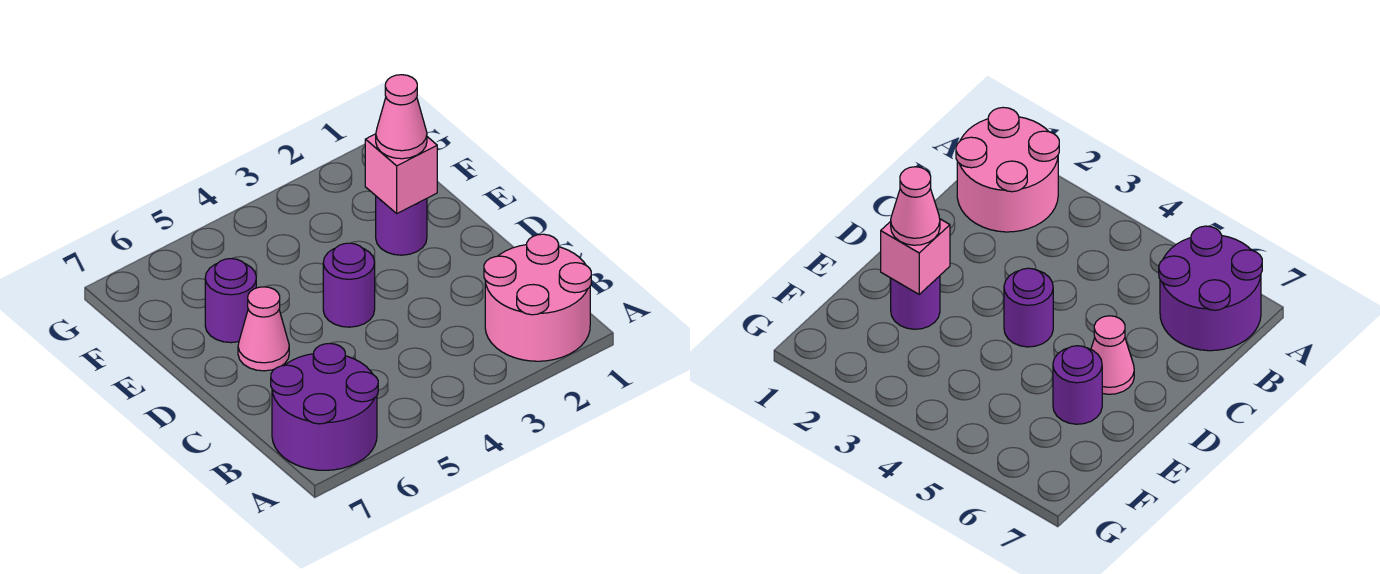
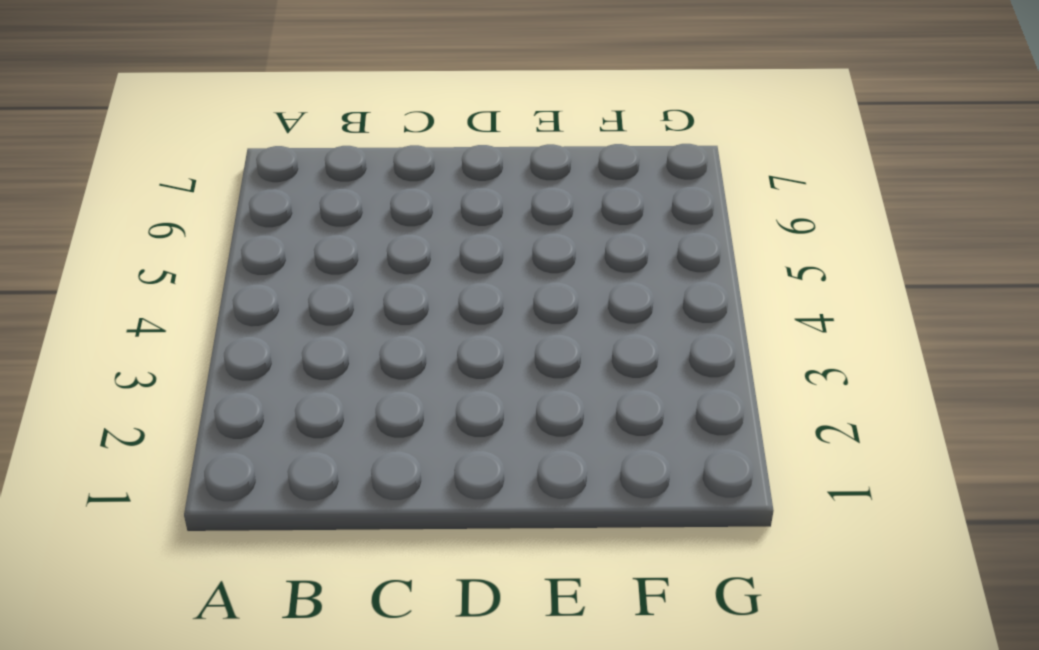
none -> pink 2x2 round brick [484,234,591,361]
none -> purple 2x2 round brick [271,343,378,470]

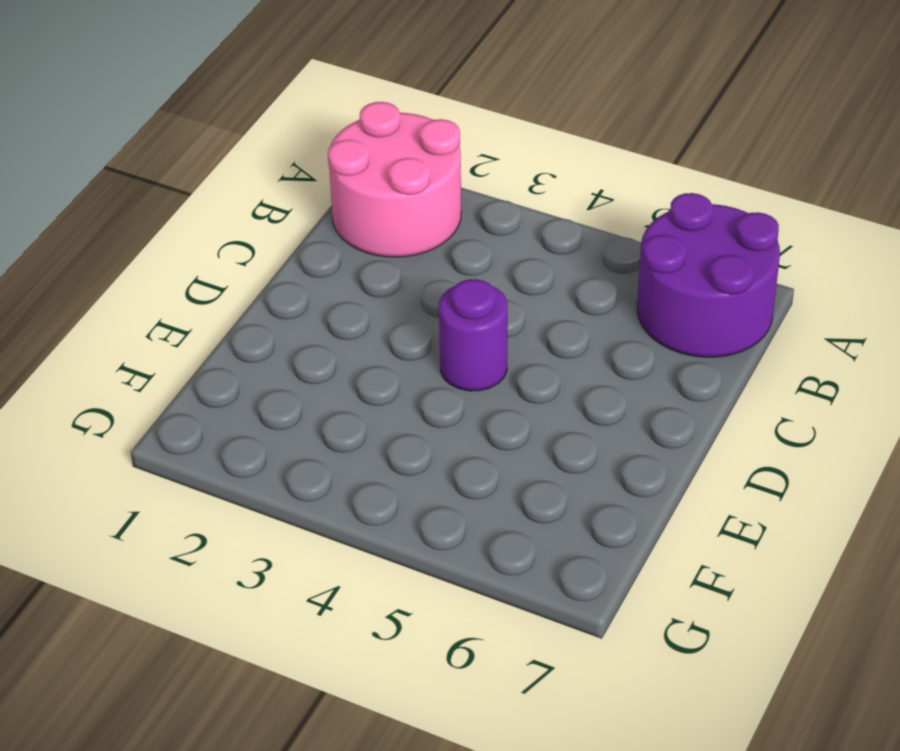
none -> pink 1x1 cone [238,287,289,371]
none -> purple 1x1 round brick [376,196,427,255]

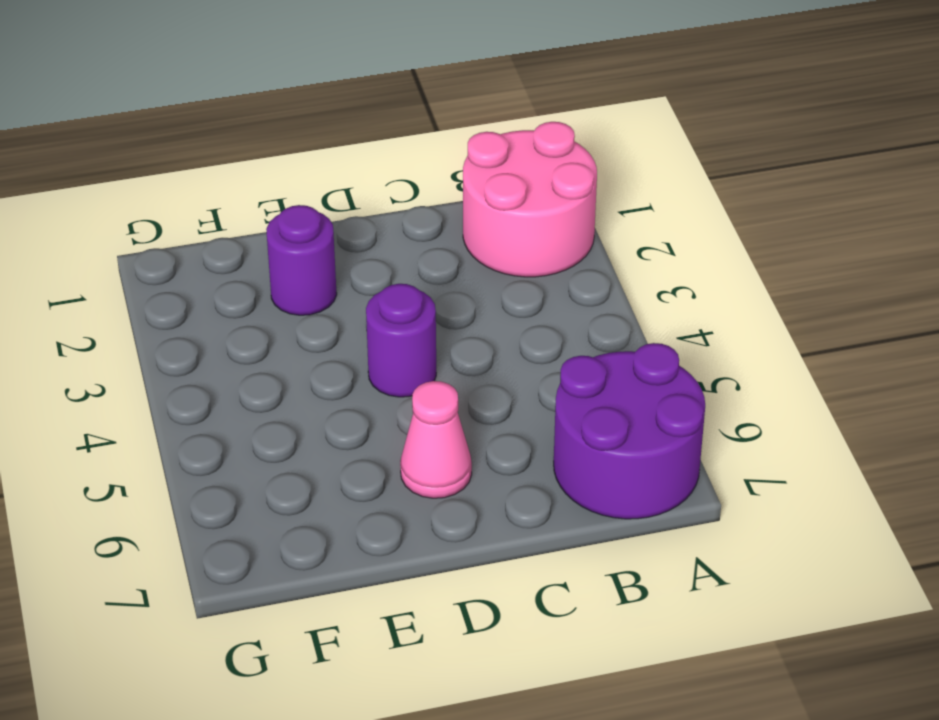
none -> purple 1x1 round brick [205,259,256,343]
none -> pink 1x1 brick [365,134,437,213]

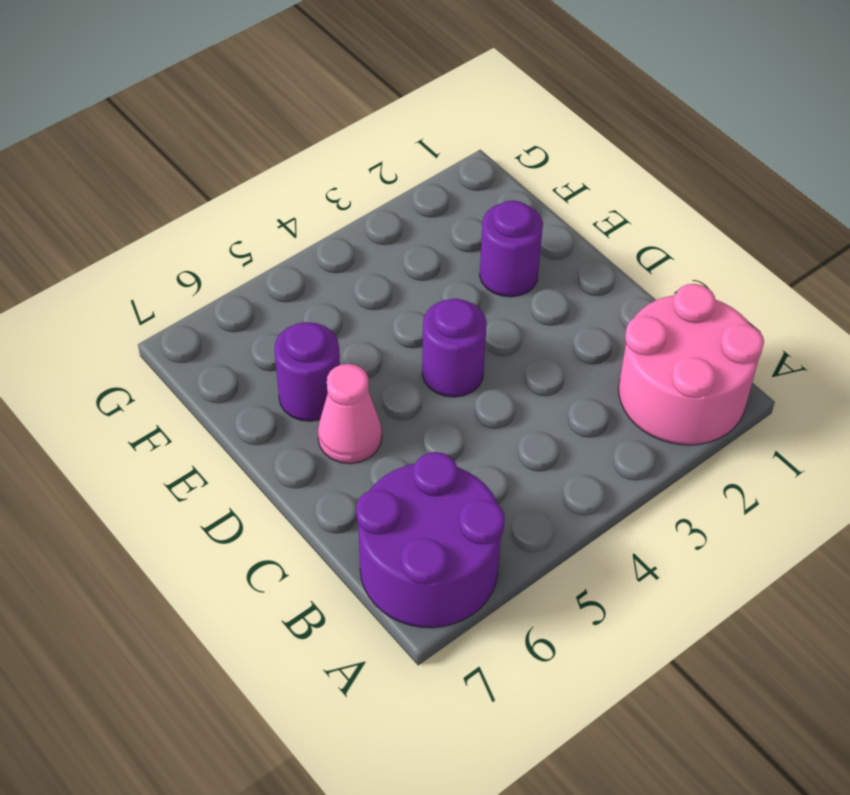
none -> pink 1x1 brick [365,134,437,213]
none -> pink 1x1 cone [376,75,427,159]

